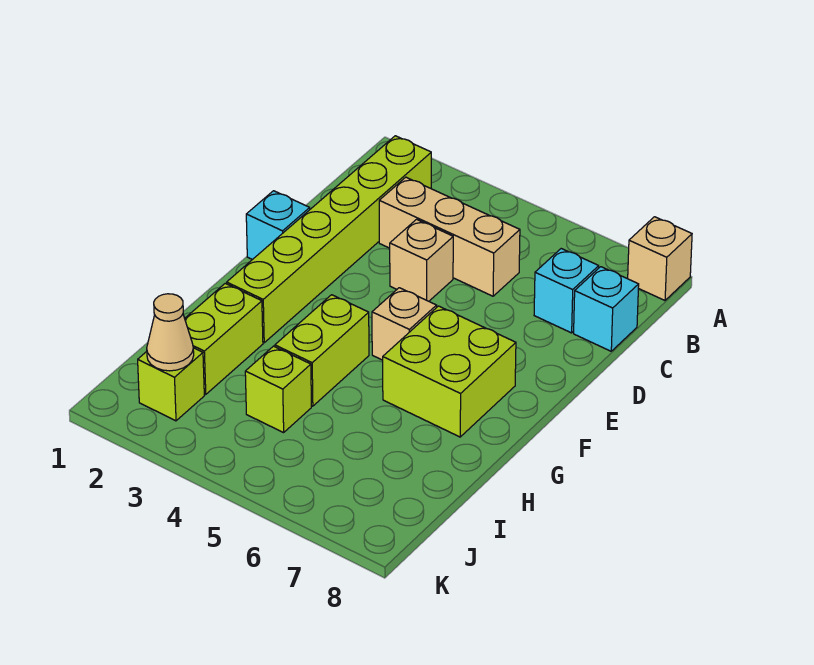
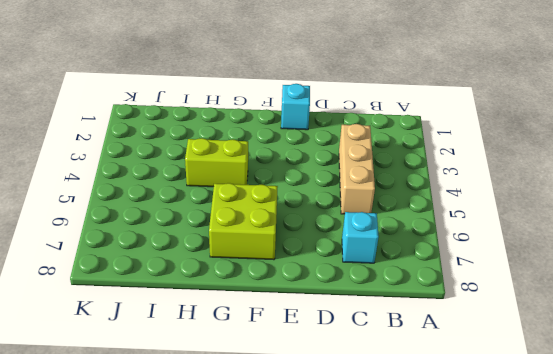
none -> tan 1x1 brick [628,217,692,300]
none -> lime 1x6 brick [227,136,431,343]
none -> cyan 1x1 brick [574,267,639,351]

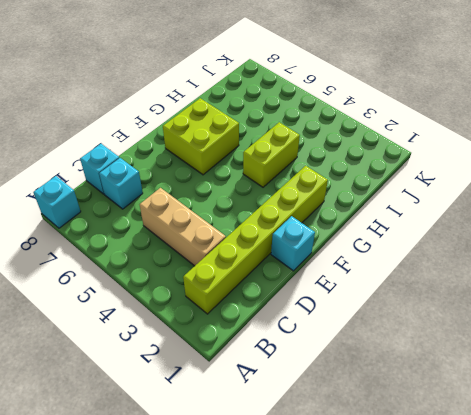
cyan 1x1 brick [34,176,81,228] -> tan 1x1 brick [628,217,692,300]
none -> tan 1x1 brick [390,219,453,301]
none -> tan 1x1 brick [372,288,437,360]
none -> lime 1x2 brick [185,283,263,394]

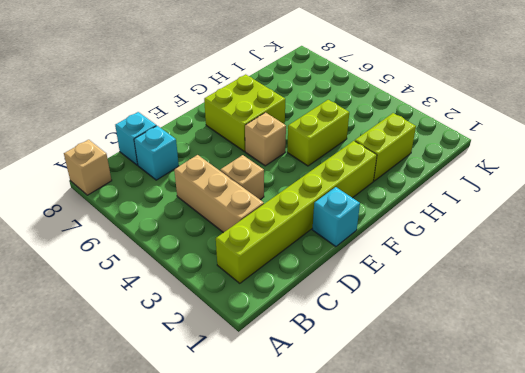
none -> lime 1x1 brick [245,346,311,433]
none -> lime 1x1 brick [138,348,204,421]
none -> tan 1x1 cone [147,294,194,371]

